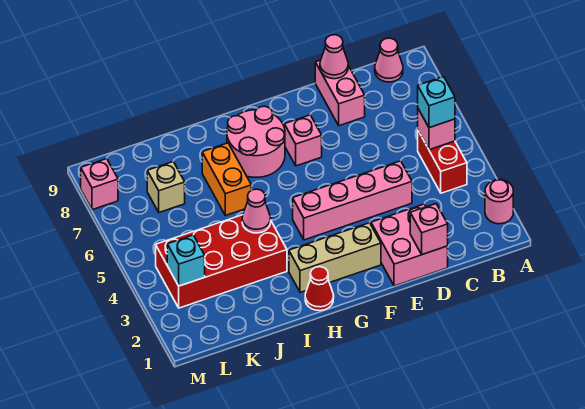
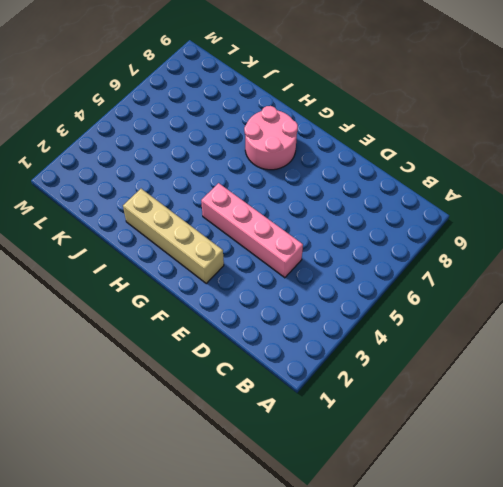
tan 1x4 brick [123,189,224,283] -> tan 1x3 brick [289,223,381,292]
none -> pink 1x1 round brick [485,180,513,224]
none -> red 1x2 brick [418,131,467,193]
none -> pink 1x1 cone [375,38,403,82]

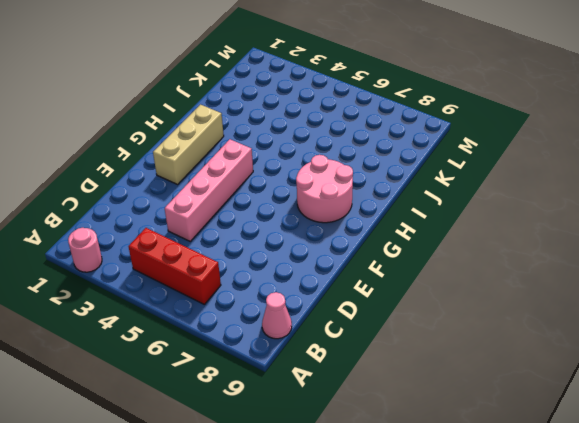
red 1x3 brick [128,228,221,304] -> red 1x2 brick [418,131,467,193]
none -> pink 2x2 brick [371,204,448,286]
none -> pink 1x2 brick [315,61,365,126]
none -> pink 1x1 brick [284,115,322,166]

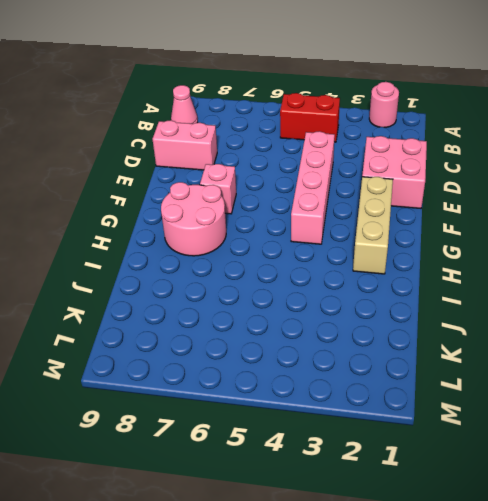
none -> red 1x1 cone [305,267,334,311]
none -> red 2x4 brick [156,215,287,308]
none -> orange 1x2 brick [202,143,251,215]

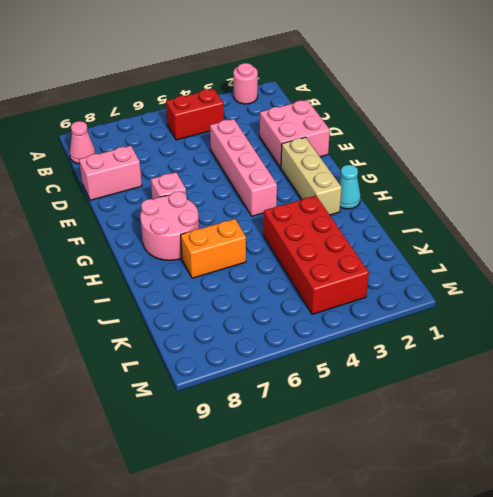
cyan 1x1 cone [338,165,361,209] -> red 1x1 cone [305,267,334,311]
none -> tan 1x1 brick [147,162,185,212]
none -> pink 1x1 brick [81,159,118,210]
none -> pink 1x1 brick [418,109,455,150]

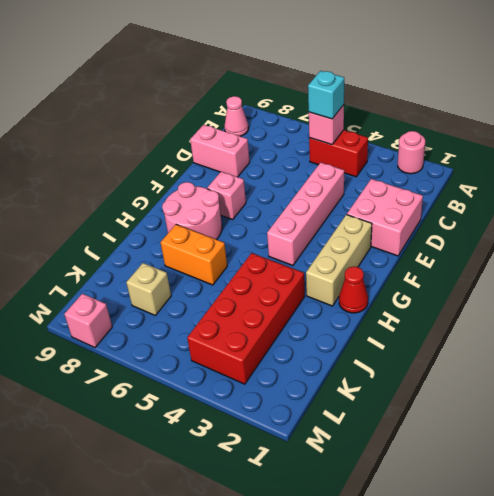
none -> pink 1x1 brick [410,204,448,255]
none -> pink 1x1 cone [320,35,348,79]
none -> pink 1x1 cone [242,189,271,233]

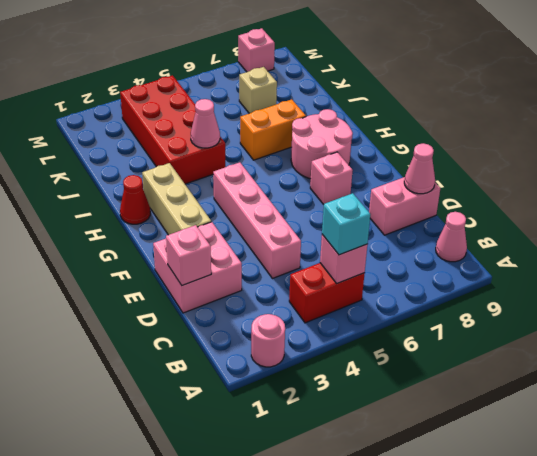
none -> cyan 1x1 brick [167,235,205,286]

